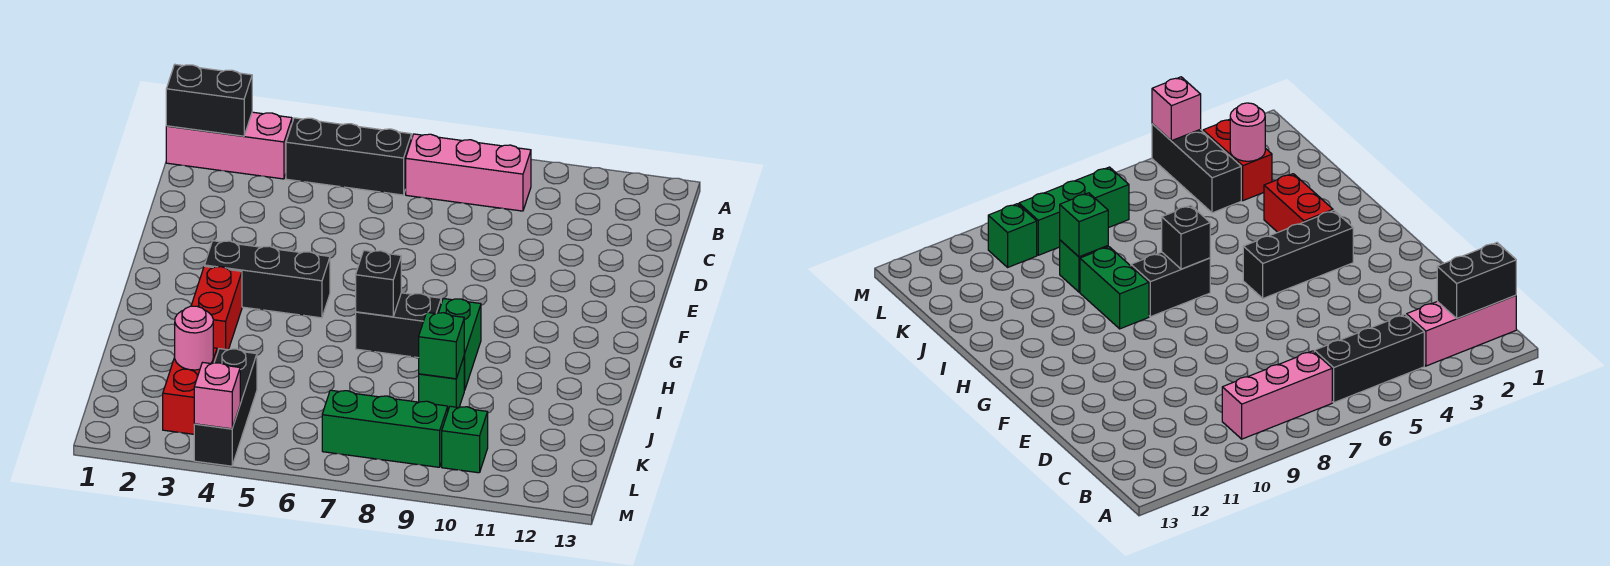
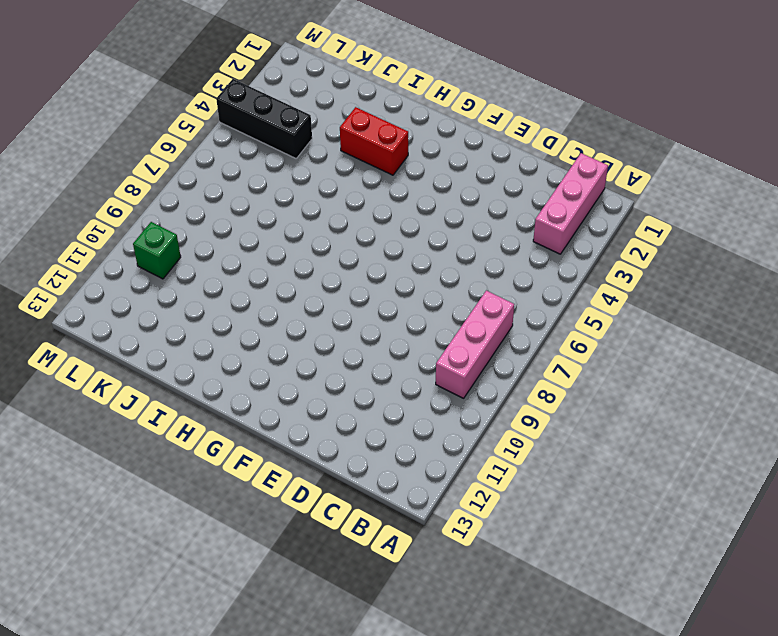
none -> black 1x3 brick [286,118,412,195]
none -> black 1x3 brick [204,241,330,318]
none -> black 1x2 brick [356,293,441,358]

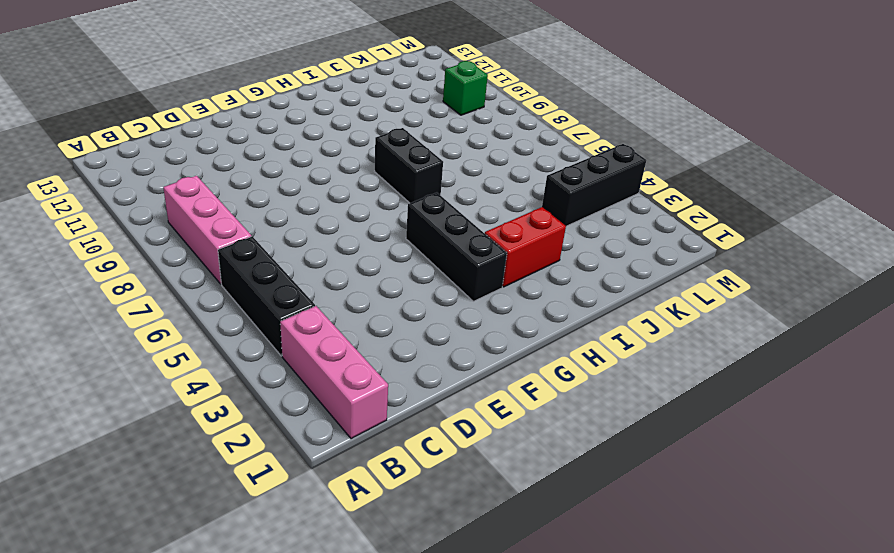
none -> green 1x2 brick [439,298,481,390]
none -> green 1x1 brick [419,357,464,410]
none -> red 1x2 brick [163,348,217,434]

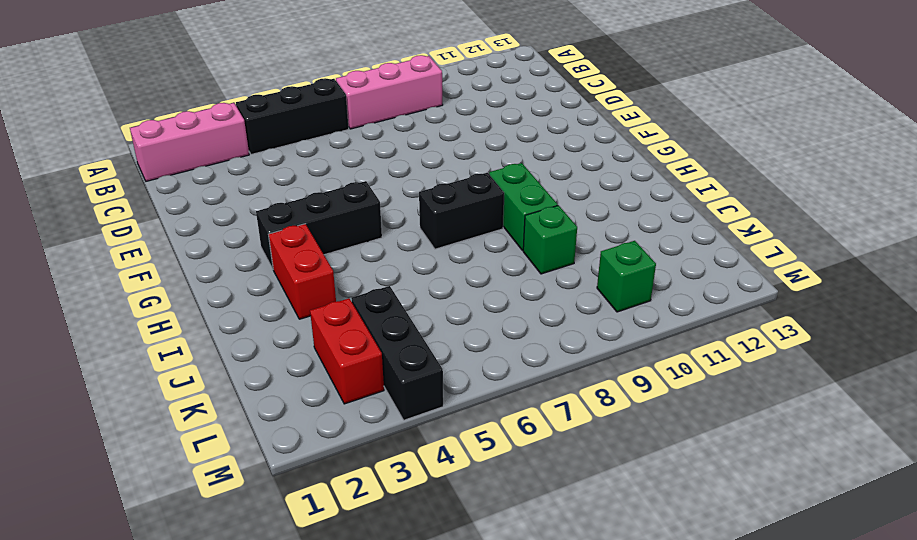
none -> green 1x3 brick [322,390,448,467]
none -> black 1x2 brick [166,65,252,136]
none -> black 1x1 brick [356,250,401,317]

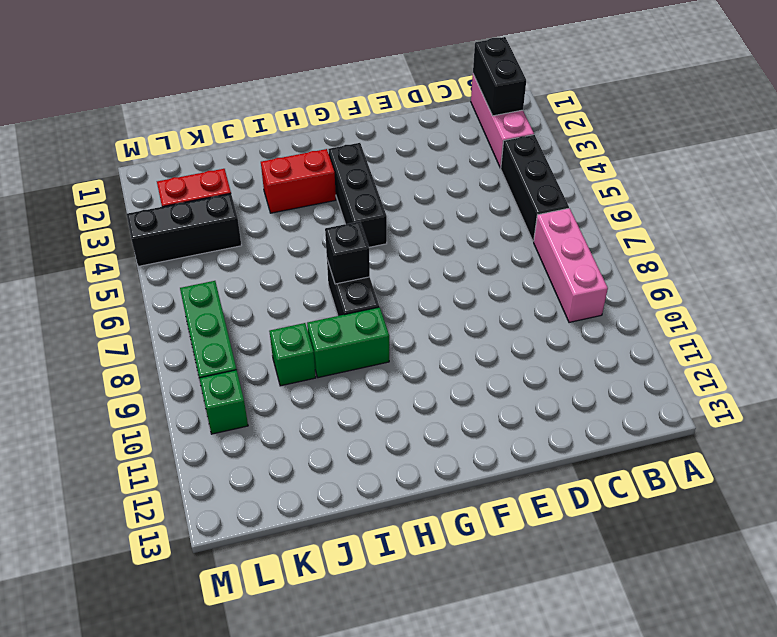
none -> green 1x1 brick [419,312,464,379]
none -> pink 1x1 round brick [174,306,213,370]
none -> pink 1x1 brick [194,362,240,429]

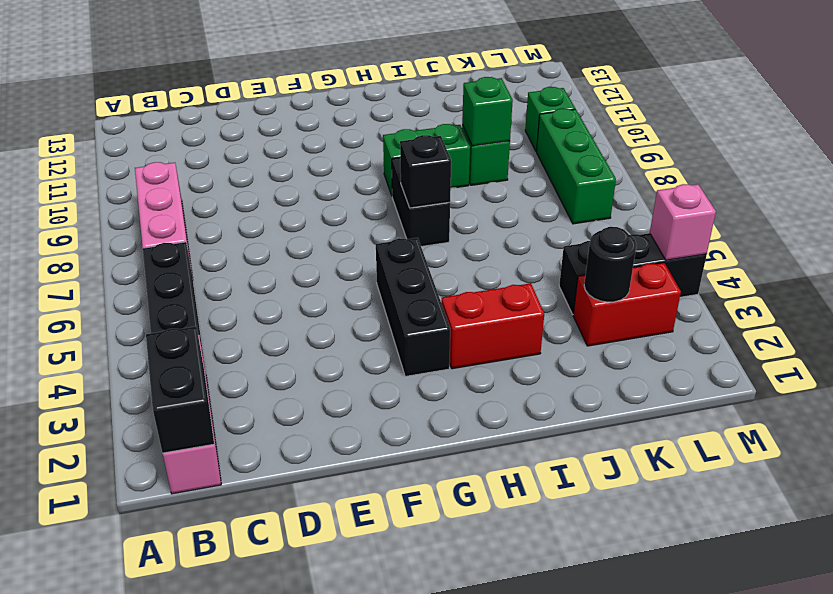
black 1x1 round brick [584,227,637,302] -> pink 1x1 round brick [174,306,213,370]

